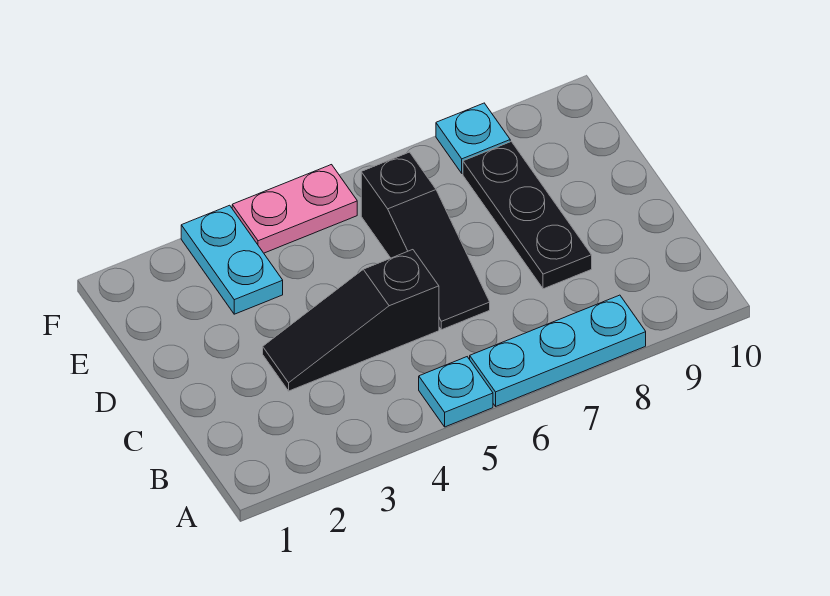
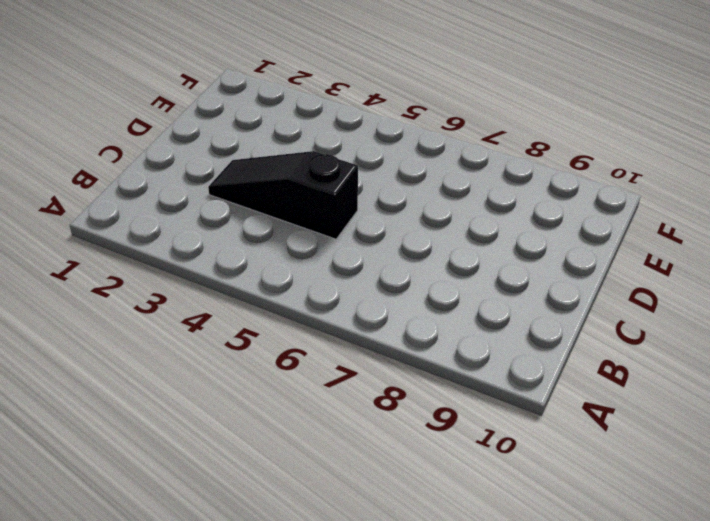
none -> cyan 1x1 plate [419,357,493,427]
none -> cyan 1x3 plate [470,295,646,406]

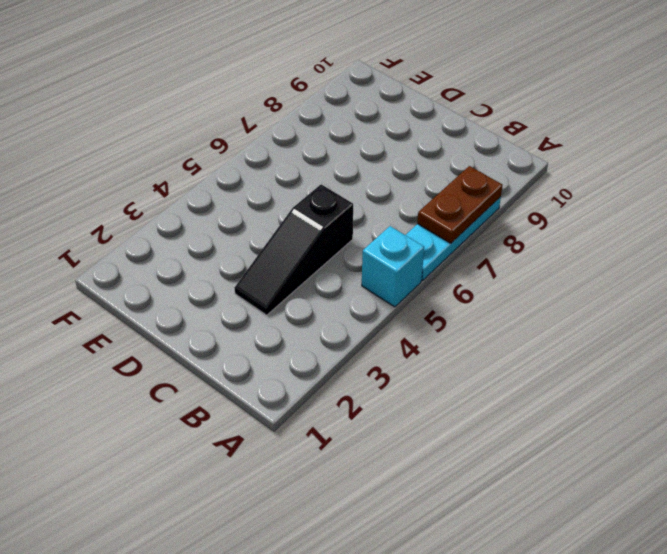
cyan 1x1 brick [362,226,424,307] -> cyan 1x1 plate [419,357,493,427]
brown 1x2 plate [417,166,502,243] -> none
none -> black 1x3 slope [361,152,490,330]
none -> black 1x3 plate [463,142,592,289]

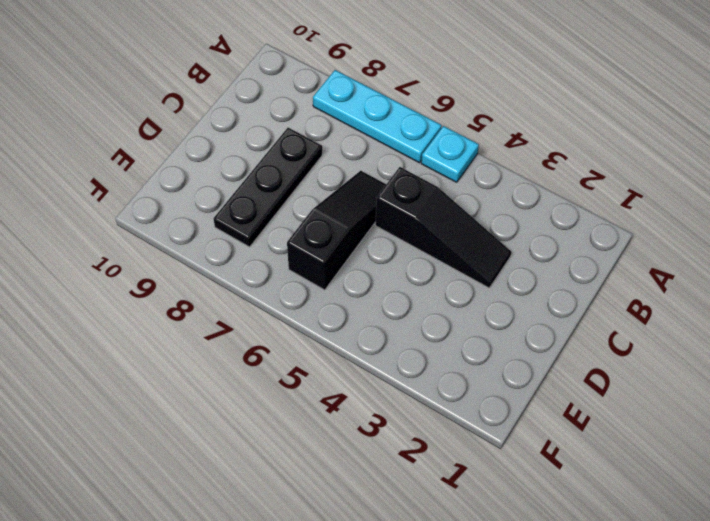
none -> cyan 1x2 plate [181,205,283,314]
none -> pink 1x2 plate [232,165,357,253]

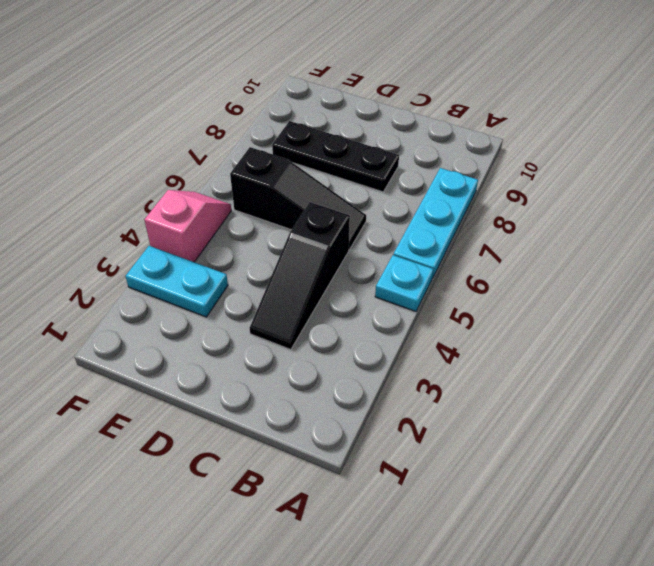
pink 1x2 slope [144,190,231,262] -> pink 1x2 plate [232,165,357,253]
none -> cyan 1x1 plate [436,103,510,173]

